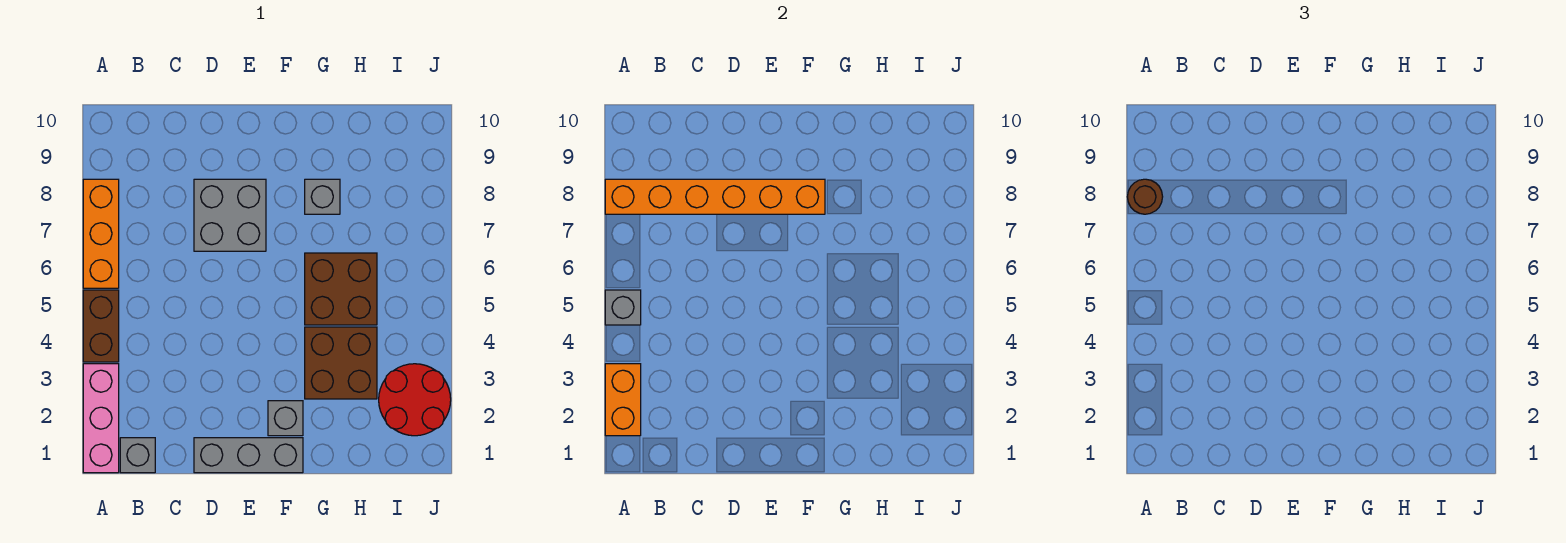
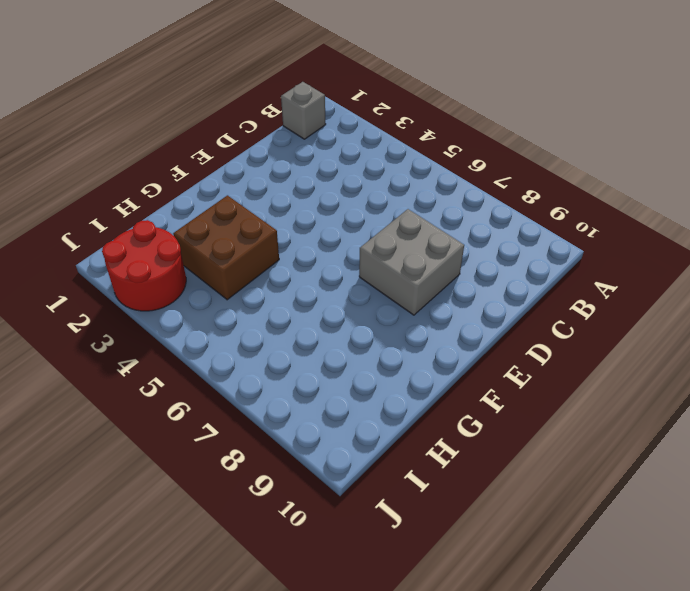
none -> pink 1x3 brick [83,364,119,473]
none -> brown 1x2 brick [83,290,119,362]
none -> orange 1x3 brick [83,179,119,288]

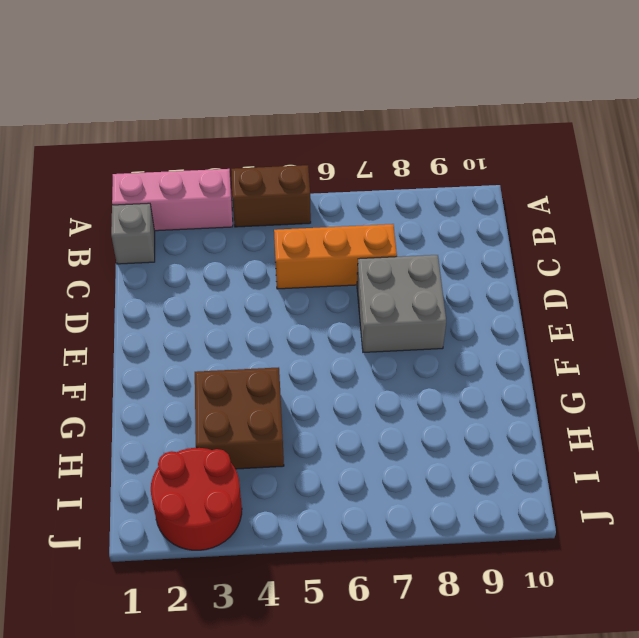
orange 1x3 brick [274,224,397,289] -> orange 1x3 brick moved to [83,179,119,288]
none -> grey 1x3 brick [194,438,303,473]
none -> grey 1x1 brick [268,401,303,436]
none -> brown 2x2 brick [305,253,377,325]

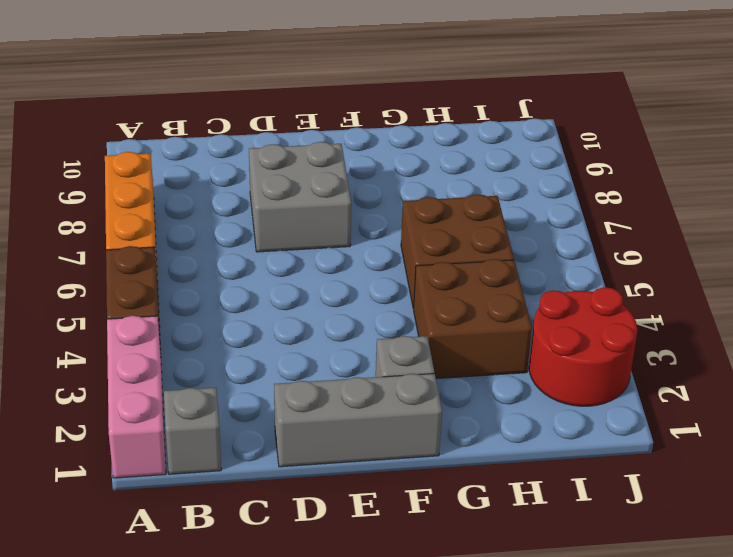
none -> grey 1x1 brick [305,179,340,214]
none -> orange 1x2 brick [605,364,641,436]
none -> grey 1x1 brick [605,290,641,325]

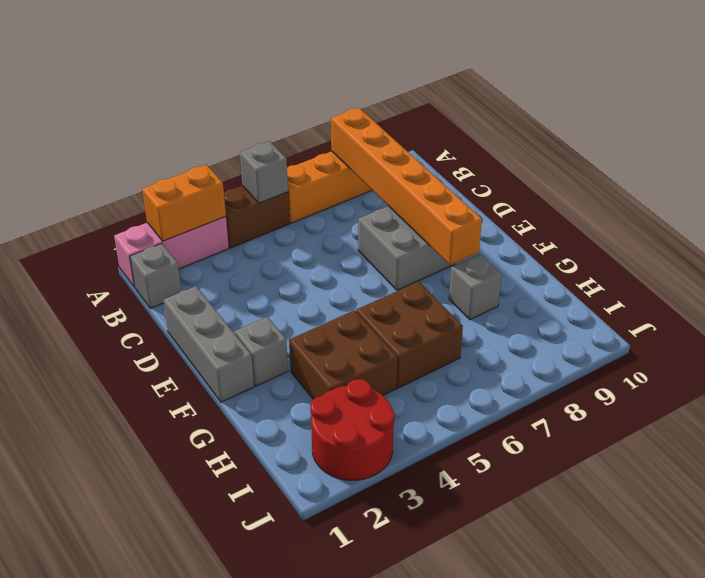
none -> brown 1x1 round brick [1127,179,1163,214]

